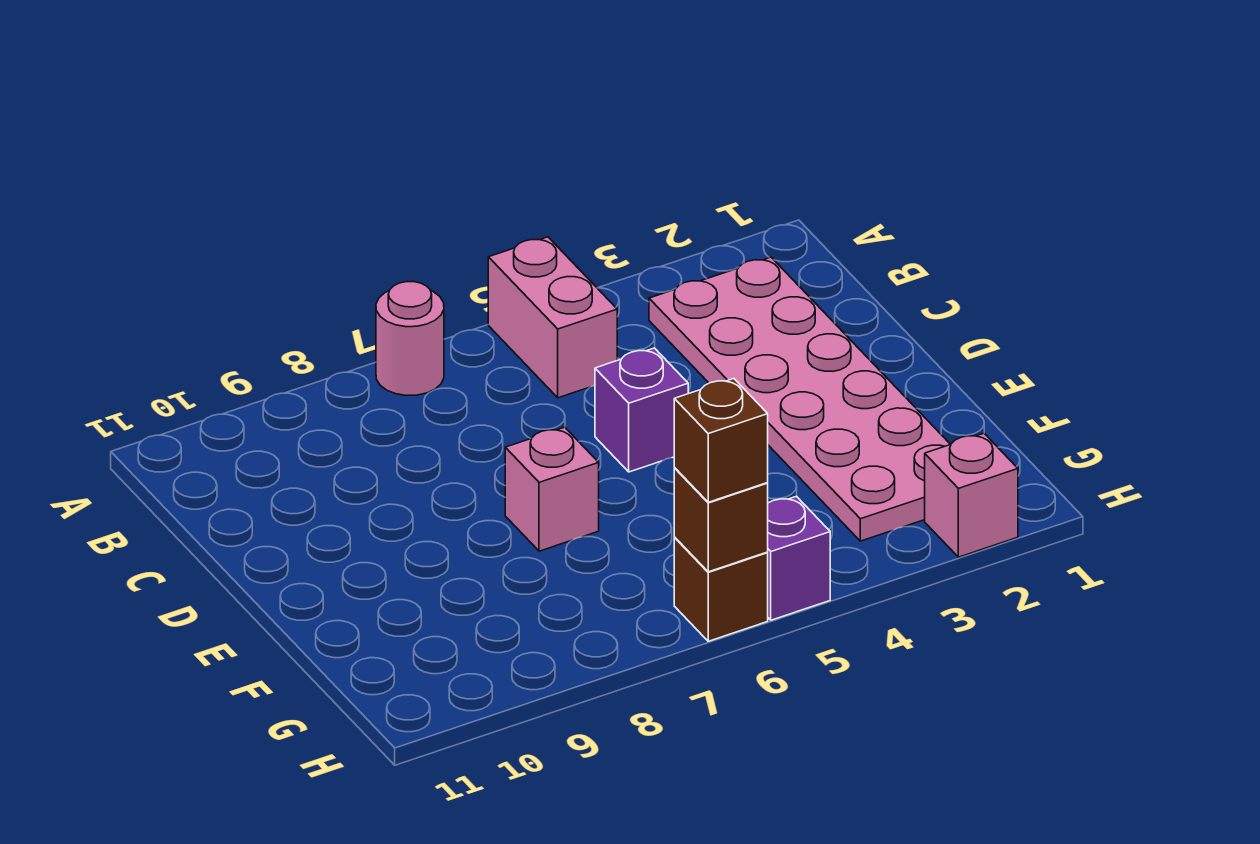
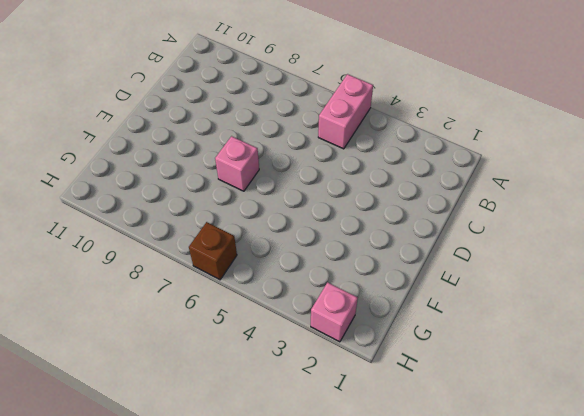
none -> pink 1x1 round brick [376,282,444,396]
none -> pink 2x6 plate [649,257,950,541]

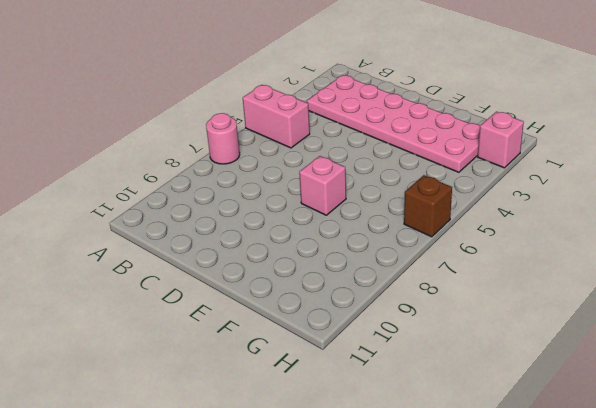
none -> purple 1x1 brick [595,348,688,472]
none -> purple 1x1 brick [767,496,830,620]

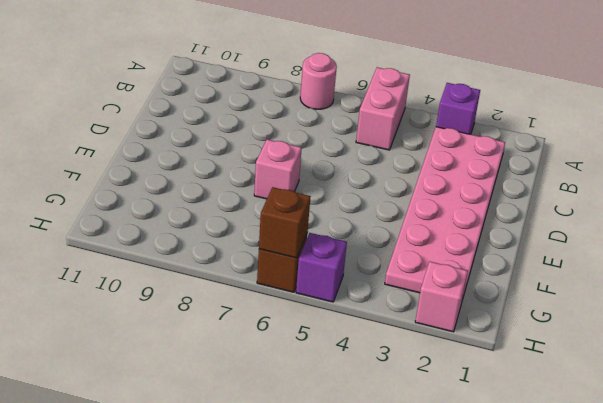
purple 1x1 brick [436,83,480,134] -> purple 1x1 brick moved to [595,348,688,472]
none -> brown 1x1 brick [674,379,768,502]

